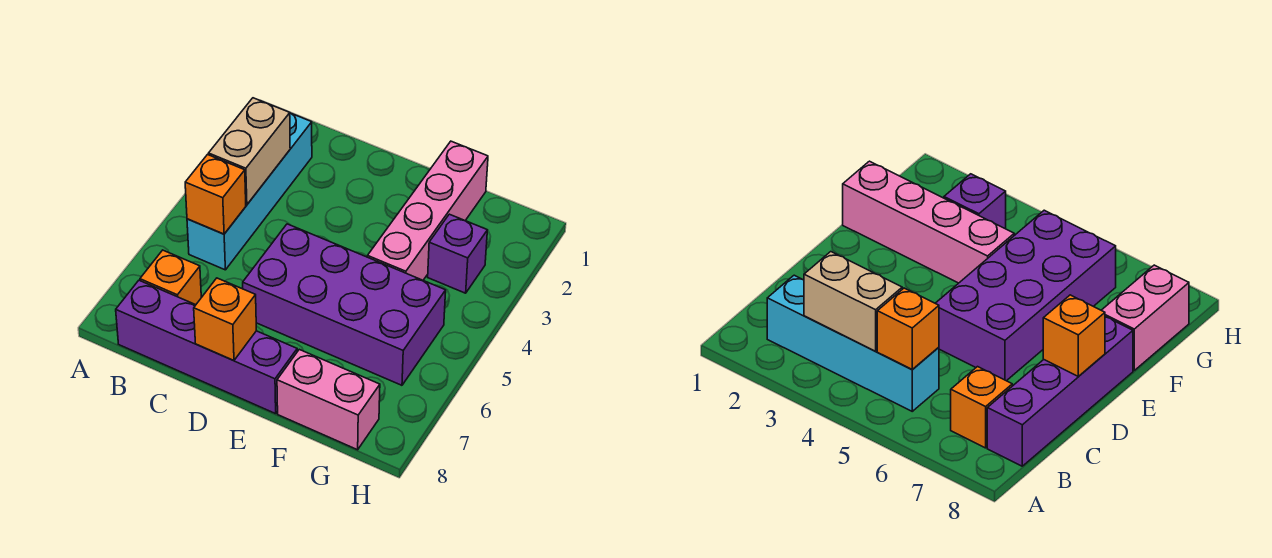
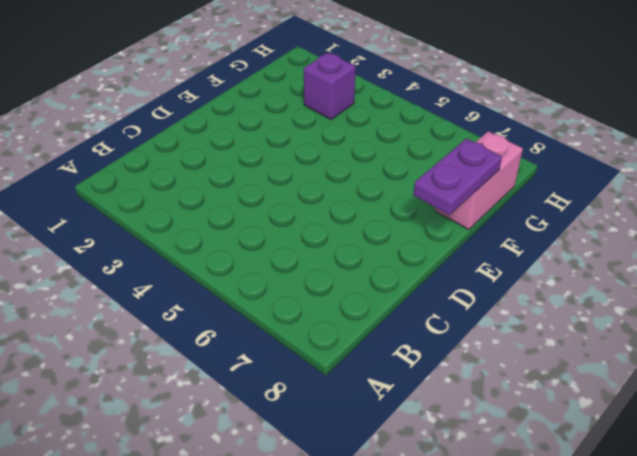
purple 1x2 plate [413,138,502,215] -> none
none -> cyan 1x4 brick [187,113,312,270]
none -> orange 1x1 brick [140,250,201,305]

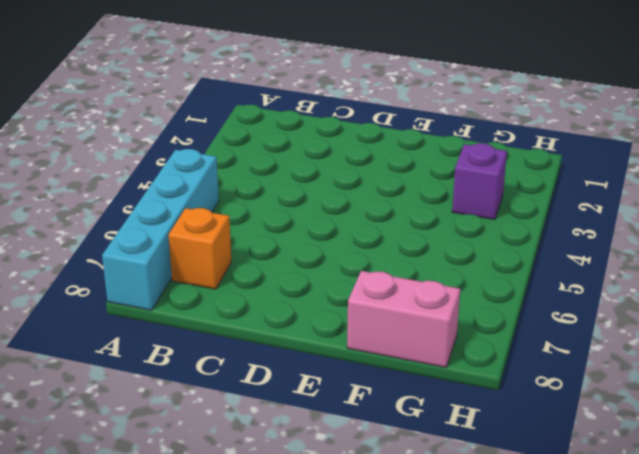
cyan 1x4 brick [102,149,219,310] -> cyan 1x4 brick moved to [187,113,312,270]
none -> purple 1x4 brick [116,280,297,414]
none -> purple 2x4 brick [243,224,446,385]

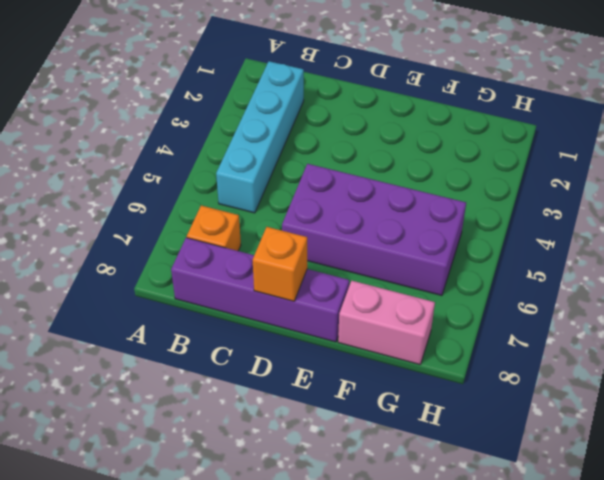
none -> pink 1x4 brick [367,141,488,280]
none -> purple 1x1 brick [428,214,487,293]

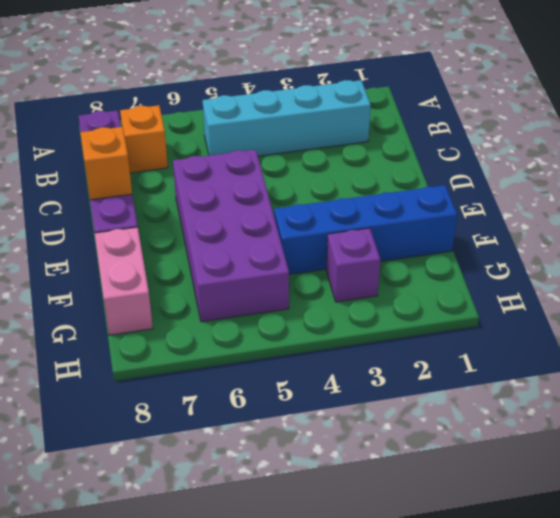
blue 1x4 brick [274,185,457,275] -> pink 1x4 brick [367,141,488,280]
none -> tan 1x2 brick [209,98,290,205]
none -> orange 1x1 brick [185,155,246,234]

